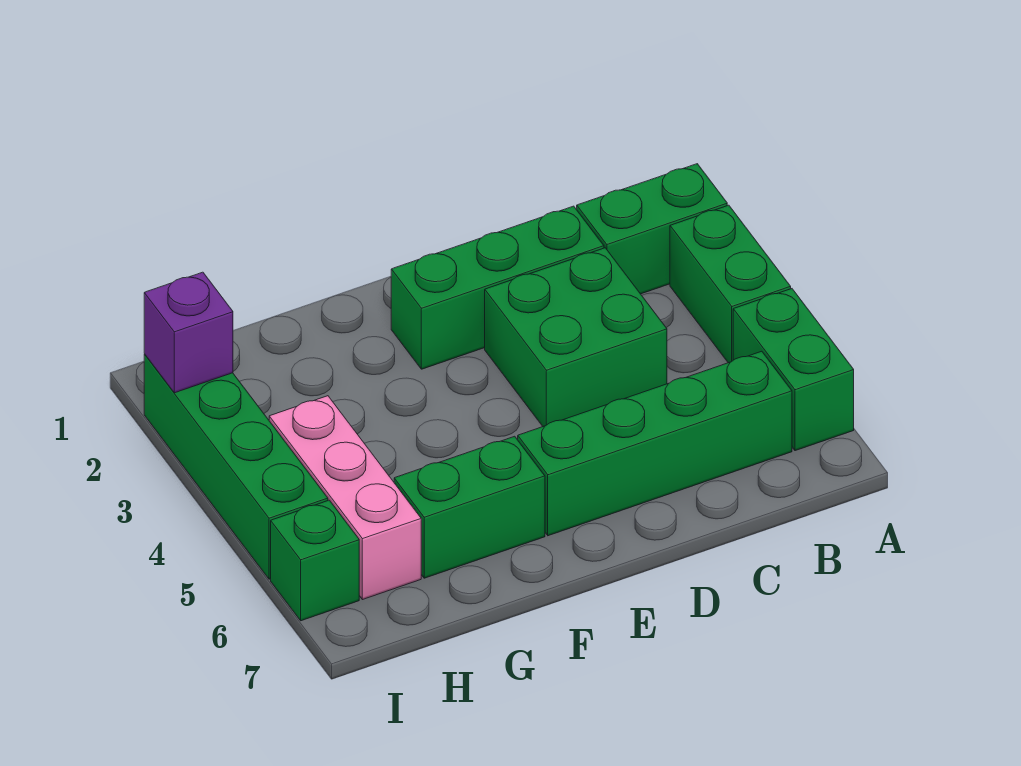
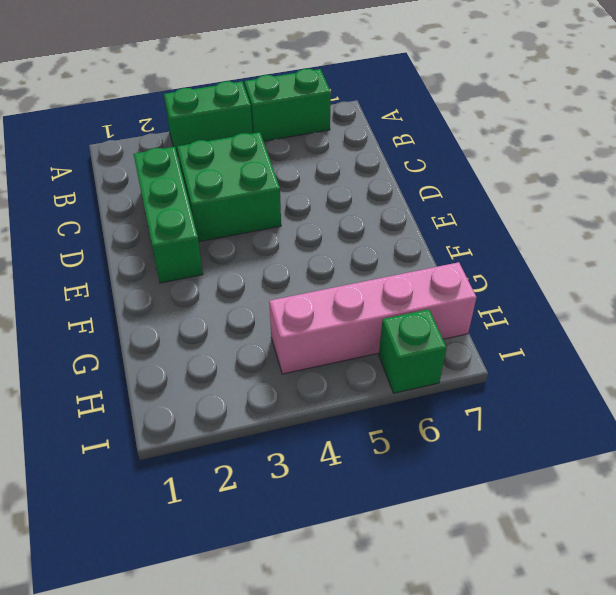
pink 1x4 brick [269,262,476,374] -> pink 1x3 brick [269,396,421,600]
none -> green 1x2 brick [577,164,727,294]
none -> green 1x4 brick [518,351,792,536]

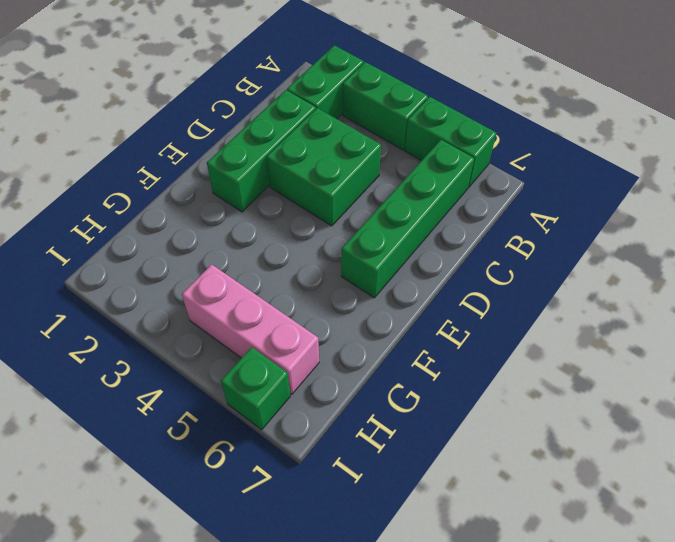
none -> green 1x2 brick [394,436,545,578]
none -> green 1x4 brick [144,354,328,579]

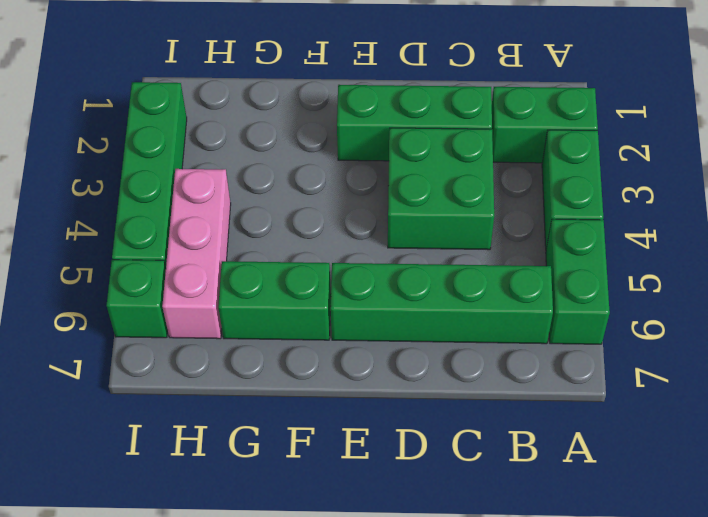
none -> purple 1x1 brick [144,272,233,393]

